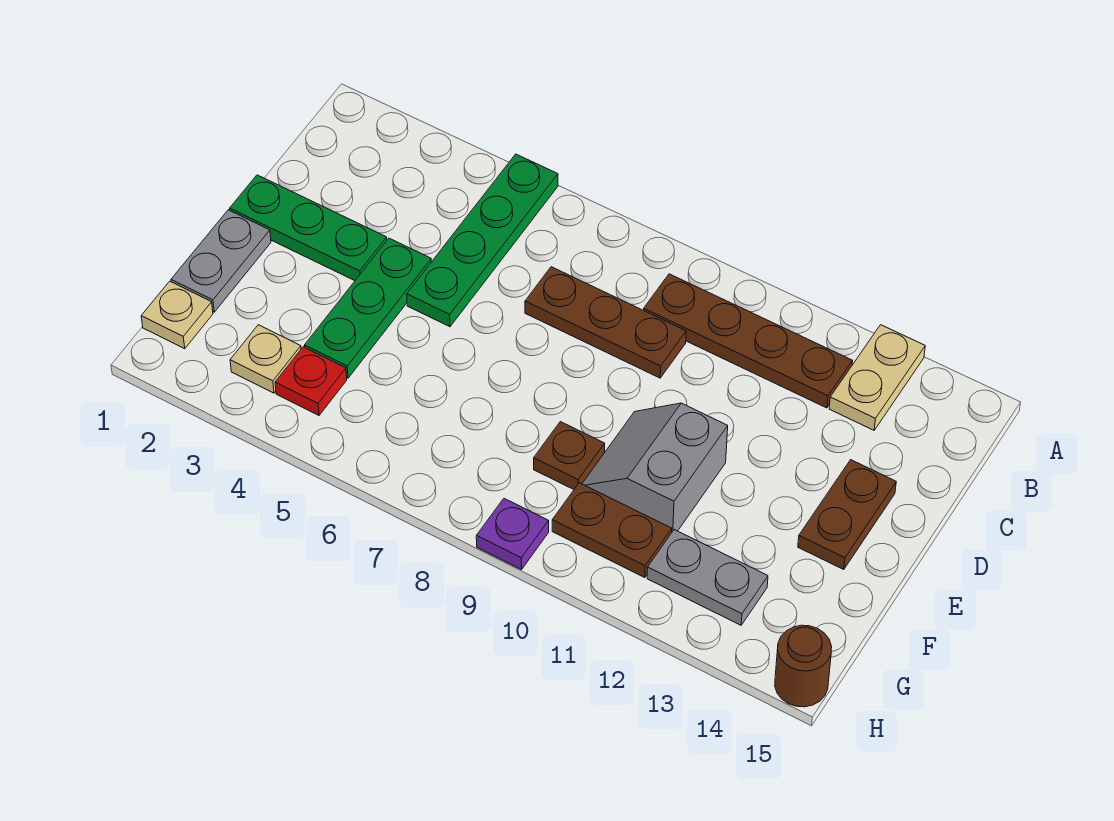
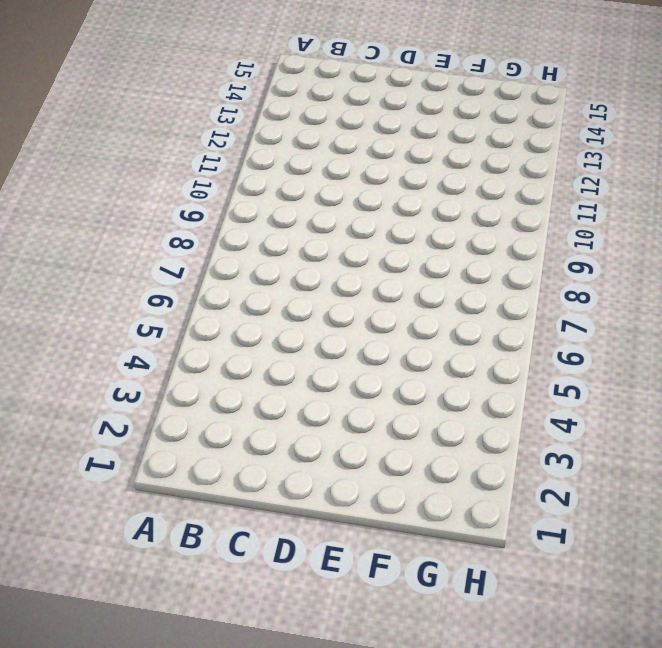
none -> green 1x4 plate [407,154,558,327]
none -> tan 1x2 plate [829,325,925,430]
none -> brown 1x4 plate [644,274,853,408]

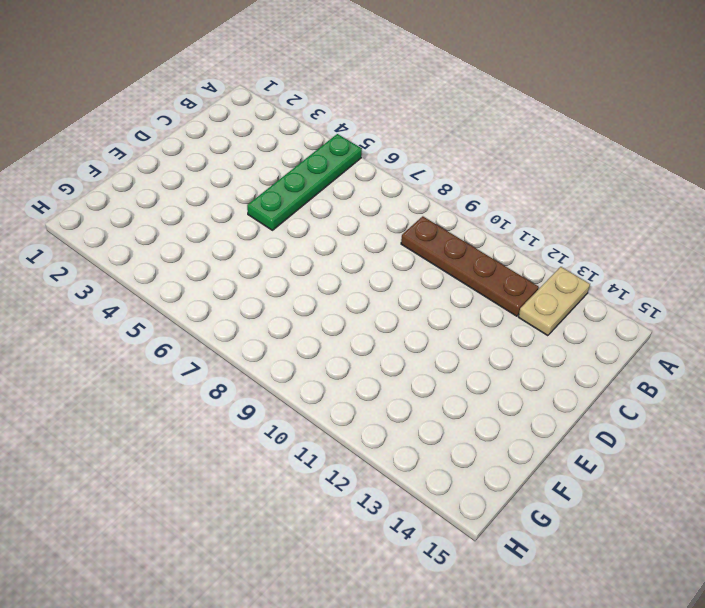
none -> brown 1x3 plate [525,267,686,378]
none -> green 1x3 plate [230,175,387,281]
none -> green 1x3 plate [304,238,431,378]

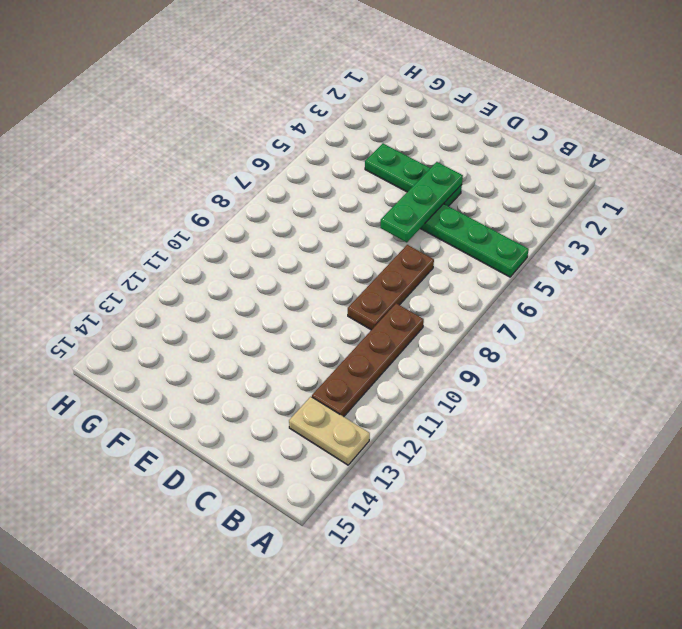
green 1x3 plate [380,162,463,242] -> green 1x3 plate moved to [230,175,387,281]
none -> brown 1x2 plate [798,460,896,570]
none -> grey 1x2 plate [171,210,271,312]
none -> grey 2x2 slope [582,403,728,532]

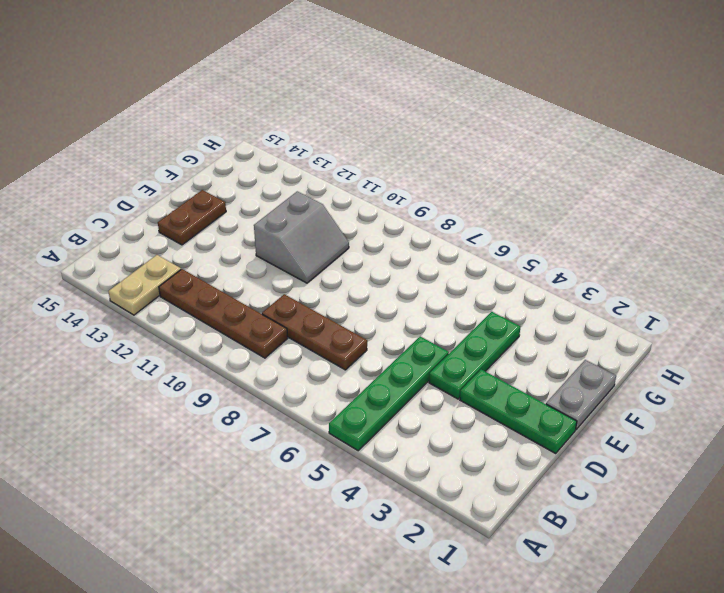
none -> brown 1x1 plate [534,422,605,489]
none -> tan 1x1 plate [141,281,213,349]
none -> tan 1x1 plate [230,325,301,393]

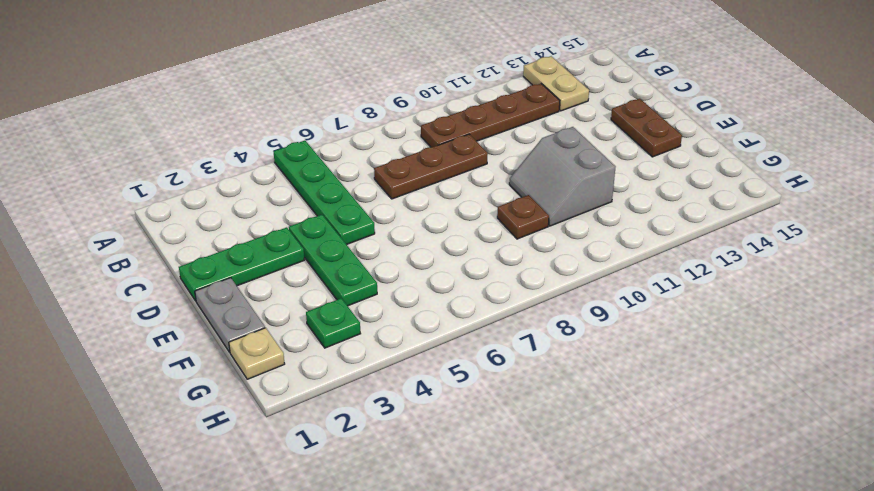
green 1x1 plate [306,298,361,348] -> tan 1x1 plate [230,325,301,393]
none -> red 1x1 plate [275,347,347,415]
none -> brown 1x2 plate [552,483,672,578]
none -> grey 1x2 plate [647,530,768,625]

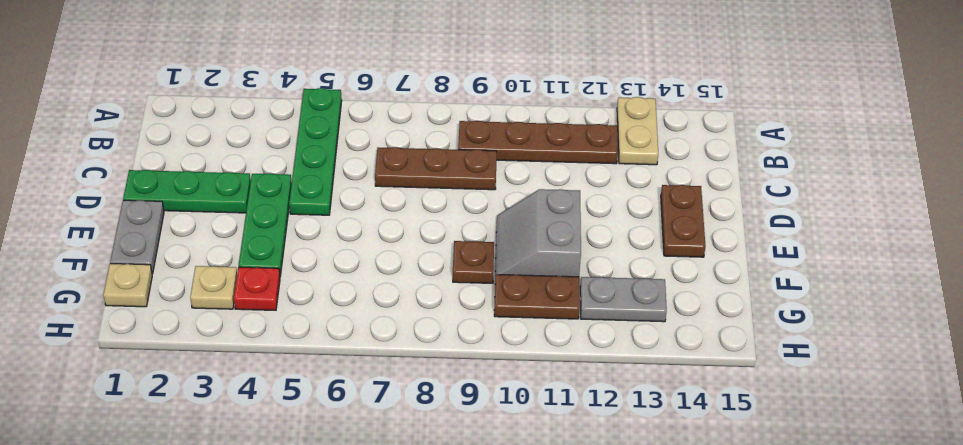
none -> purple 1x1 plate [476,499,549,570]
none -> brown 1x1 round brick [775,625,832,707]

